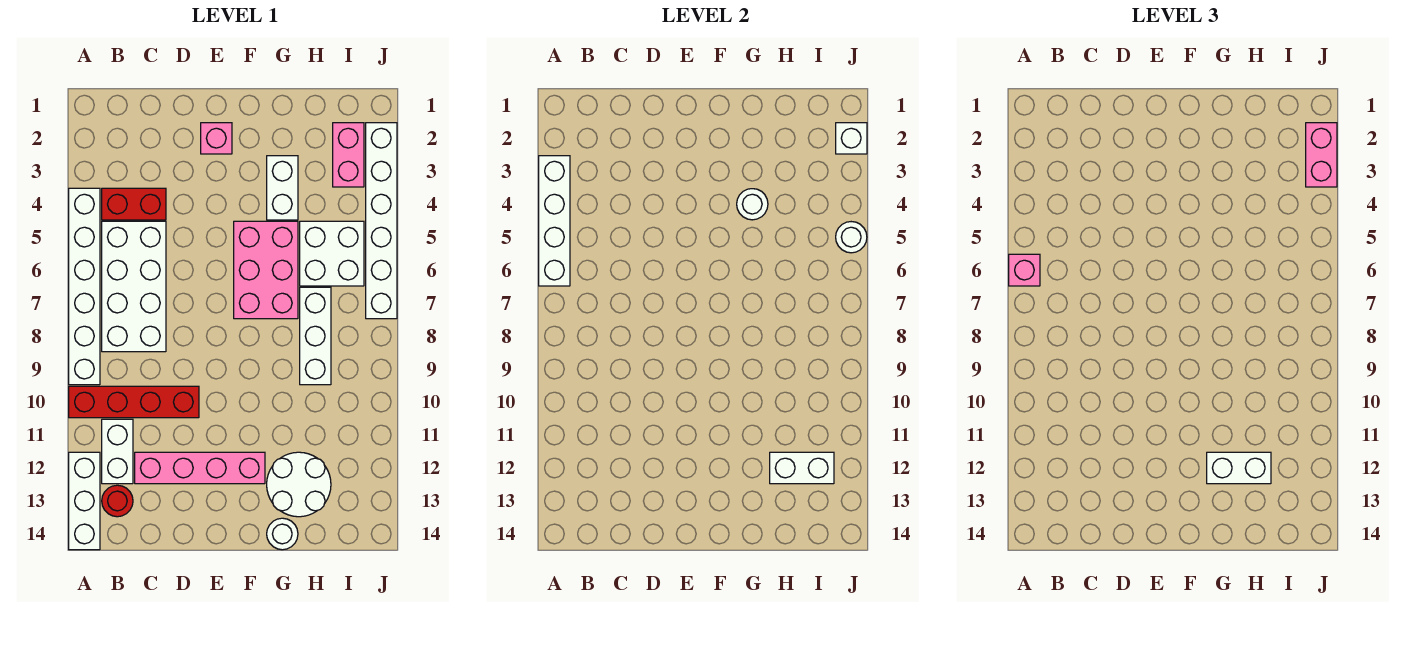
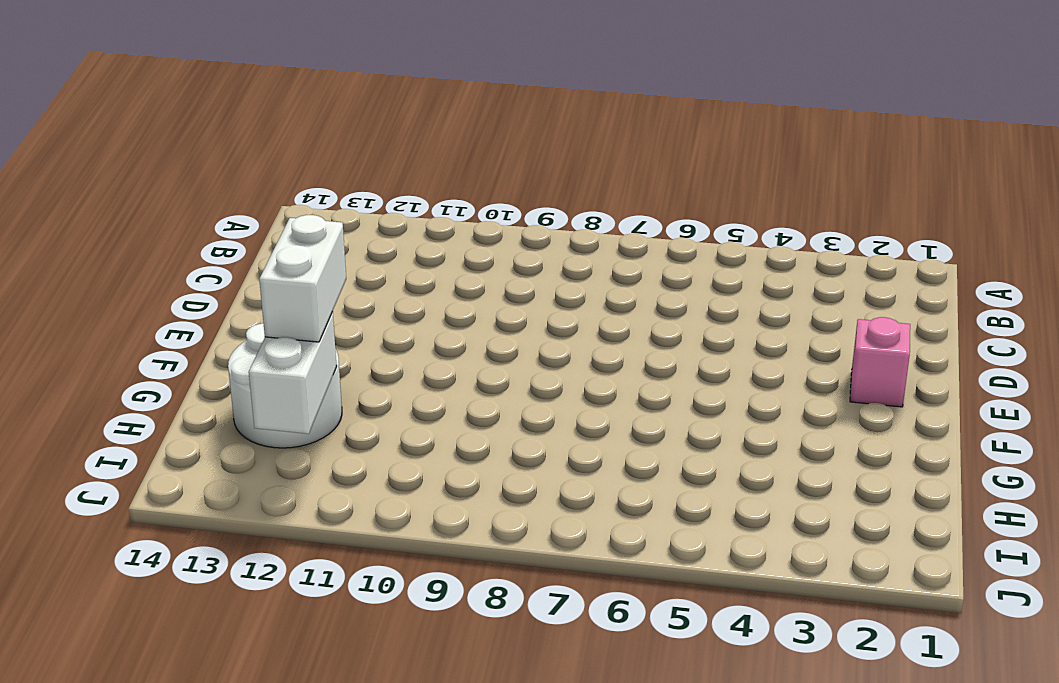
none -> white 1x6 brick [69,188,100,385]
none -> red 1x4 brick [69,386,199,418]
none -> white 1x3 brick [69,452,100,550]

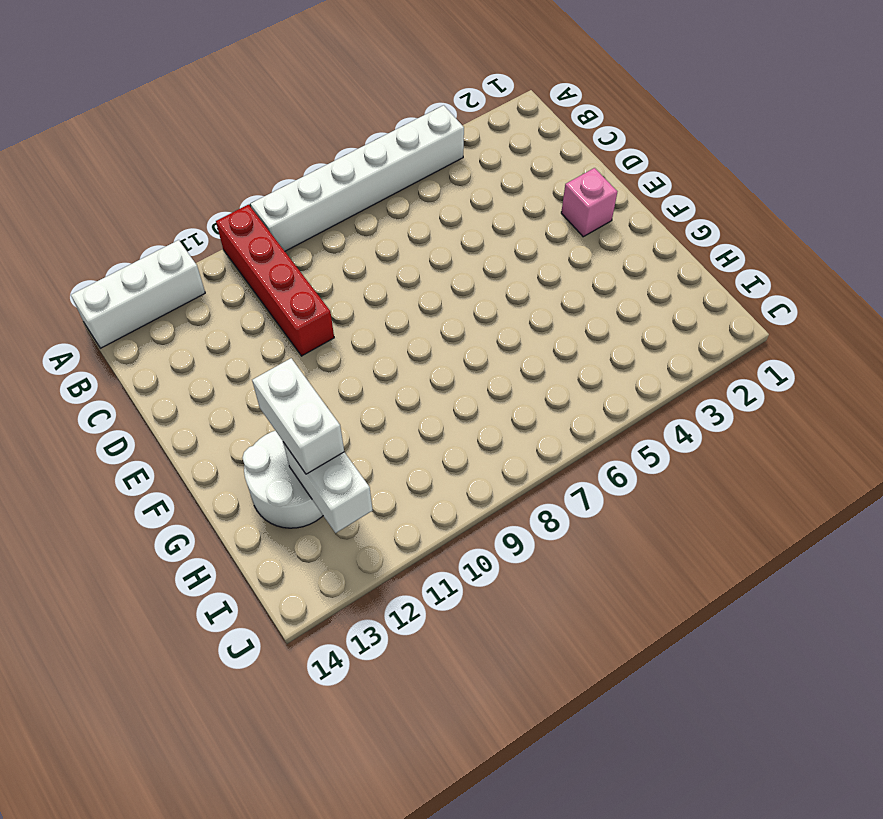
none -> red 1x2 brick [102,188,166,220]
none -> white 2x4 brick [102,221,166,352]
none -> white 1x2 brick [102,419,133,484]

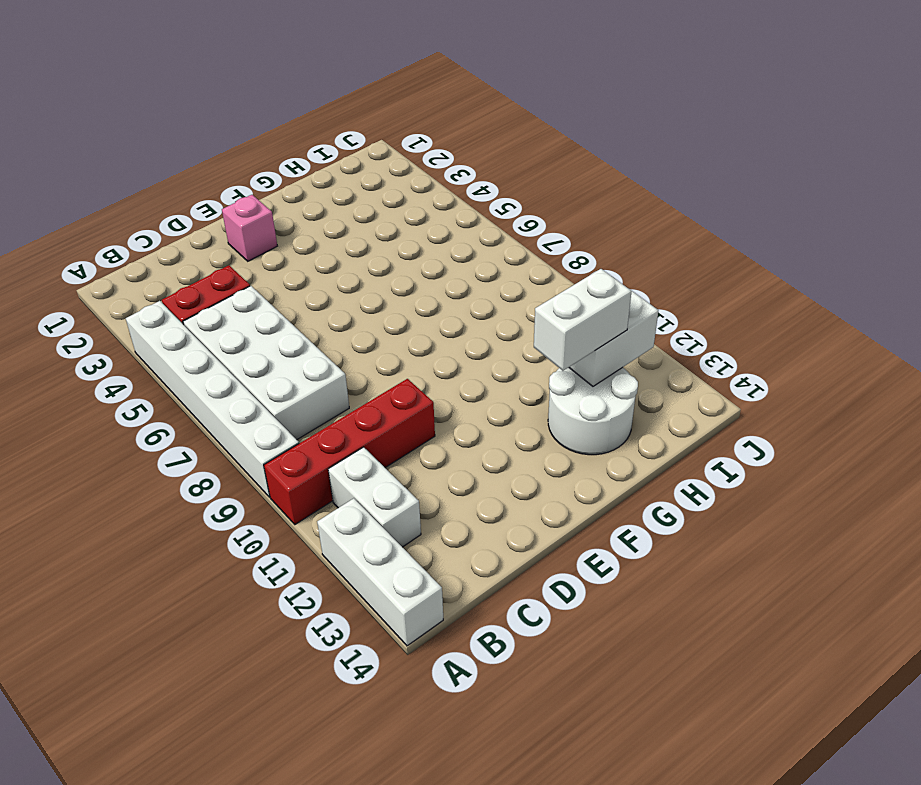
none -> red 1x1 round brick [102,485,133,517]
none -> pink 1x4 brick [135,452,265,484]
none -> pink 2x3 brick [234,221,298,319]

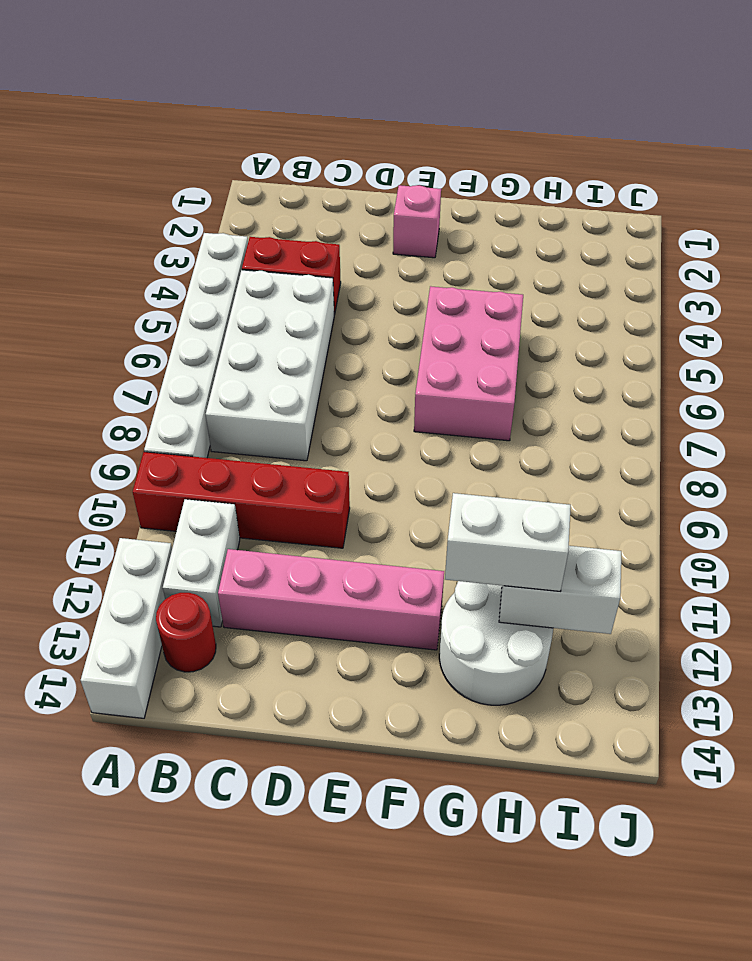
none -> white 1x2 brick [267,156,298,220]
none -> white 1x1 round brick [267,518,298,550]
none -> white 2x2 brick [300,221,364,286]

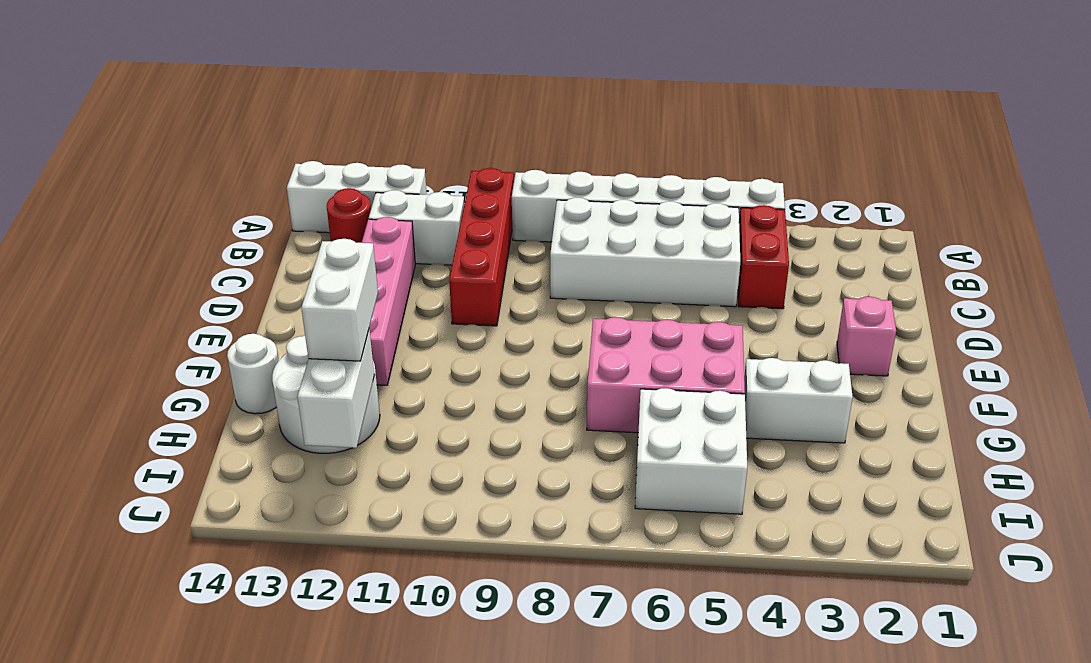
none -> white 1x3 brick [300,287,331,385]
none -> pink 1x2 brick [333,123,364,187]
none -> white 1x6 brick [366,123,397,319]

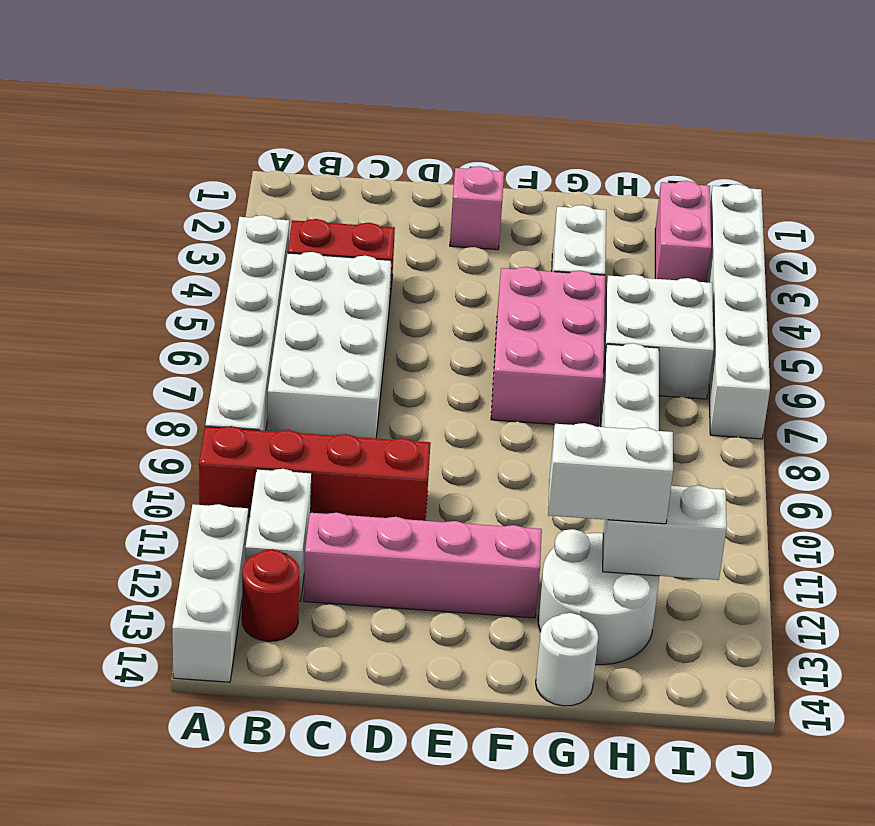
none -> white 1x4 brick [539,156,570,286]
none -> white 1x1 round brick [737,189,768,220]
none -> white 1x1 brick [836,123,867,154]

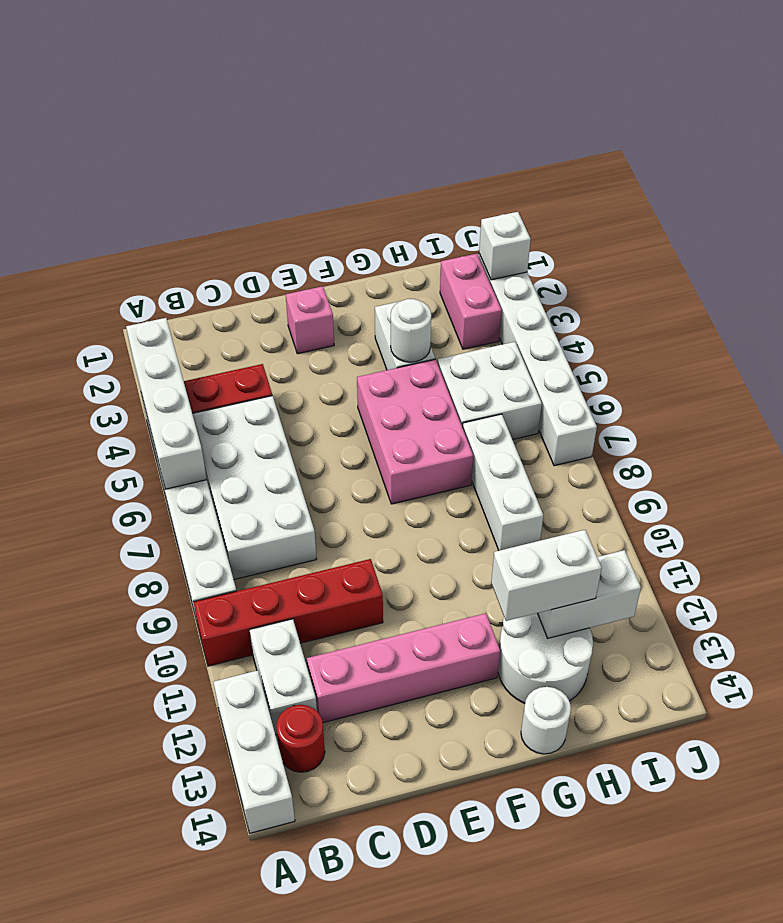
none -> white 1x1 round brick [836,222,867,253]
none -> pink 1x1 brick [1009,254,1040,286]
none -> pink 1x2 brick [1306,123,1337,187]

